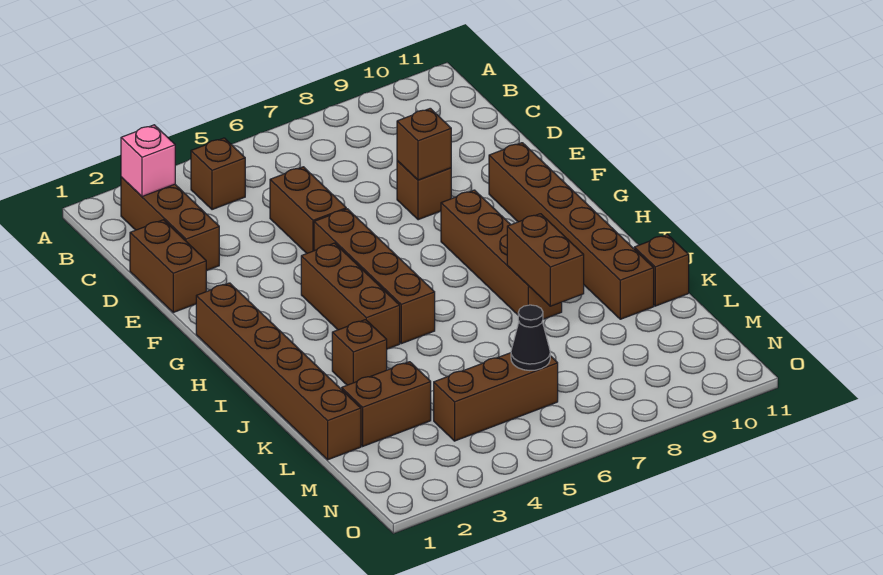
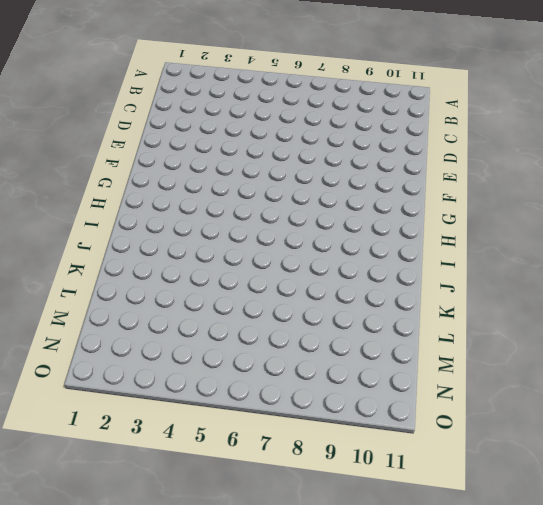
none -> brown 1x3 brick [121,177,219,271]
none -> brown 1x1 brick [191,138,245,210]
none -> brown 1x2 brick [130,220,206,312]

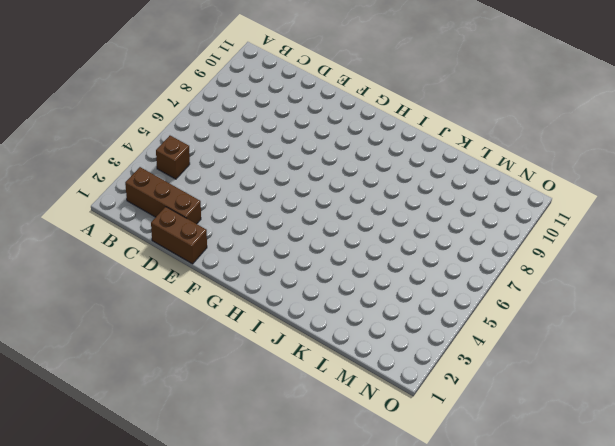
none -> brown 1x2 brick [270,167,346,253]
none -> brown 1x1 brick [397,161,451,220]
none -> brown 1x4 brick [314,209,435,344]

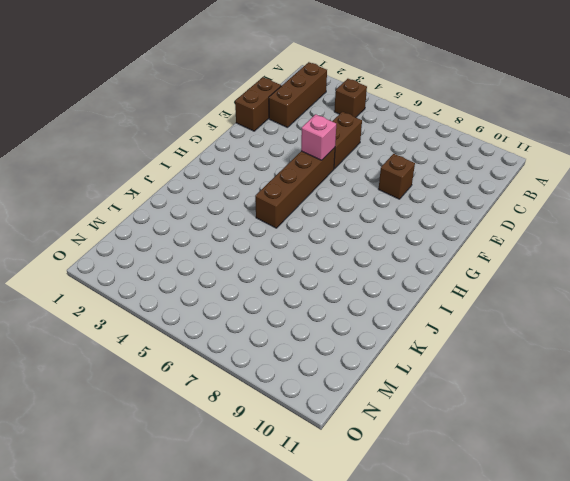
pink 1x1 brick [301,114,336,160] -> pink 1x1 brick moved to [121,125,175,196]
none -> brown 1x6 brick [489,143,654,319]
none -> brown 1x6 brick [196,283,361,460]
none -> brown 1x3 brick [301,243,400,349]

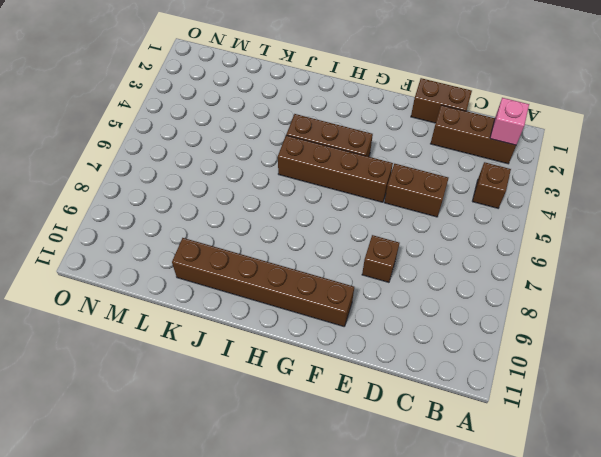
none -> brown 1x6 brick [196,283,361,460]
none -> brown 1x4 brick [441,190,562,319]
none -> brown 1x1 brick [332,320,387,385]

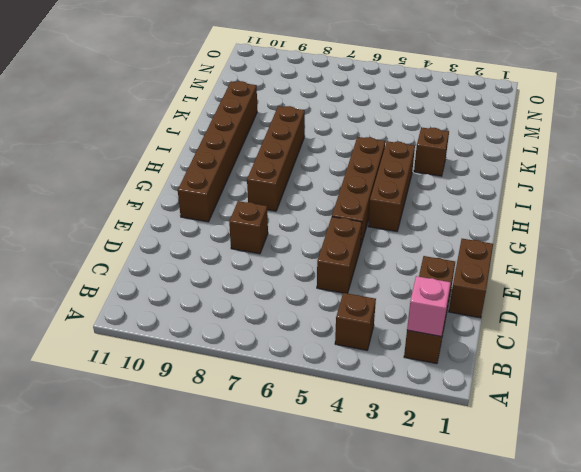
none -> brown 1x6 brick [196,283,361,460]
none -> brown 1x1 brick [634,235,689,306]
none -> brown 1x2 brick [342,362,431,446]

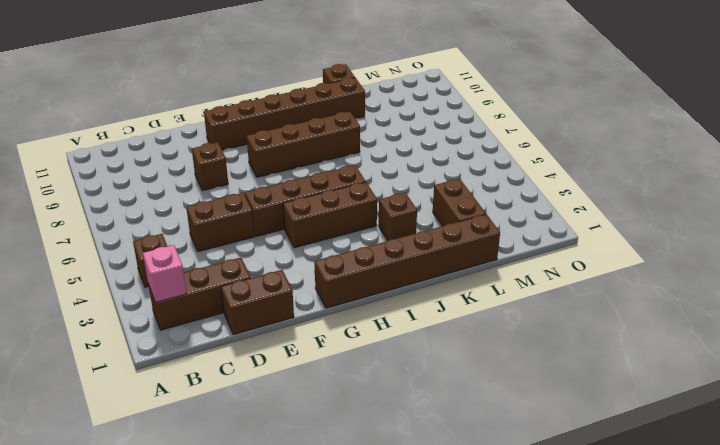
none -> brown 1x3 brick [434,353,558,441]
none -> brown 1x1 brick [397,108,451,180]
none -> brown 1x2 brick [507,214,584,306]

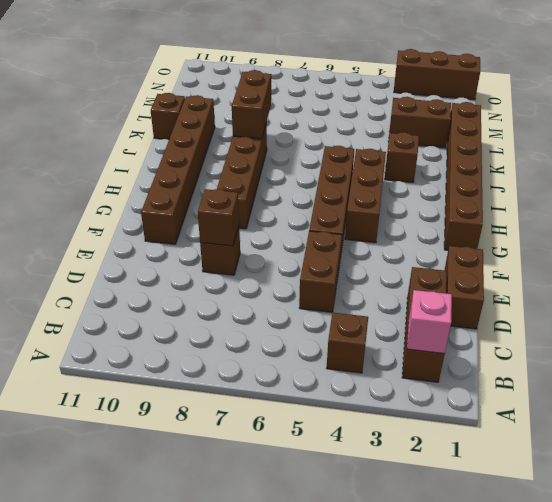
brown 1x3 brick [394,49,480,100] -> brown 1x3 brick moved to [434,353,558,441]
none -> black 1x1 cone [511,305,550,370]

